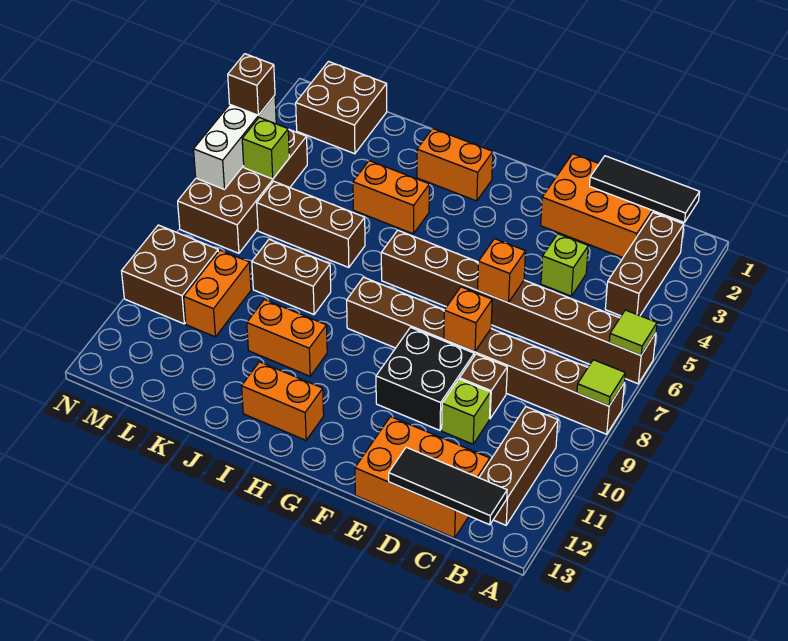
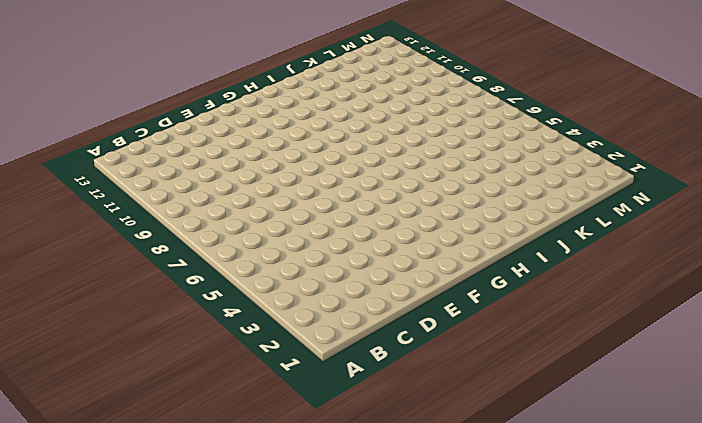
none -> brown 1x8 brick [381,230,656,384]
none -> brown 1x8 brick [347,277,624,434]
none -> brown 1x3 brick [605,212,684,316]

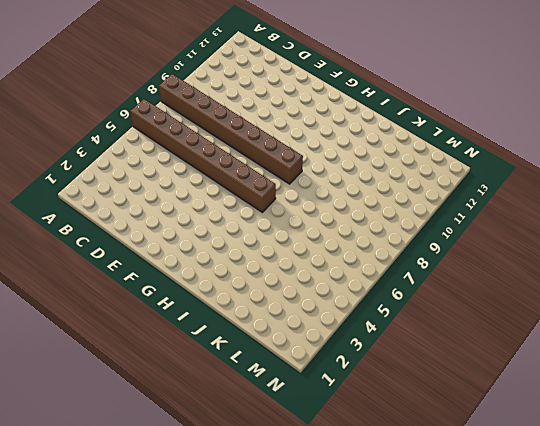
none -> brown 1x3 brick [605,212,684,316]
none -> brown 1x3 brick [479,407,558,525]
none -> orange 2x3 brick [541,154,664,258]

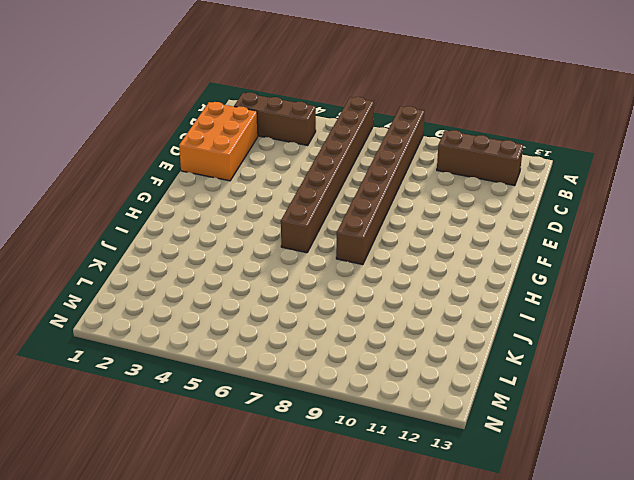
none -> orange 2x3 brick [355,417,490,538]
none -> lime 1x1 brick [541,234,588,296]
none -> brown 1x1 brick [460,354,507,419]

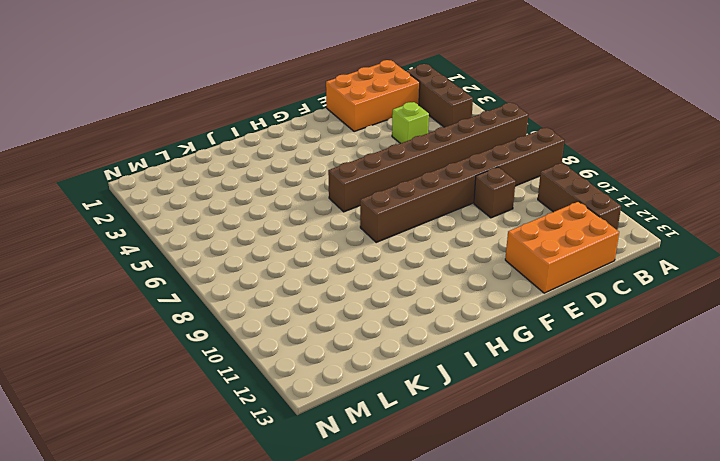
none -> lime 1x1 brick [442,379,490,444]
none -> black 2x2 brick [376,328,474,430]
none -> orange 1x2 brick [417,129,493,201]

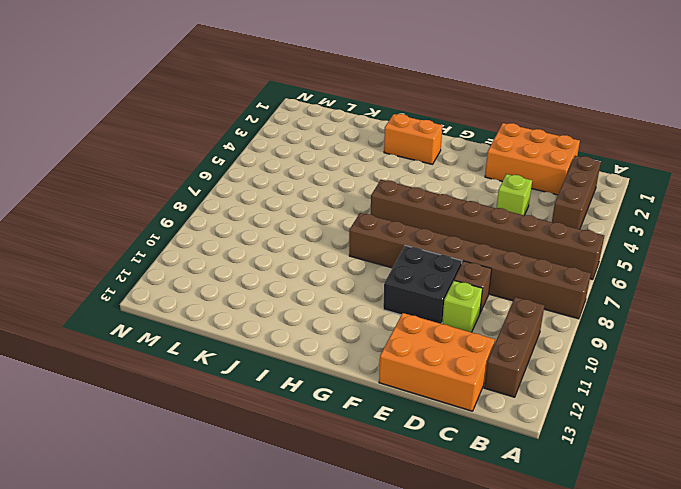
none -> orange 1x2 brick [242,362,324,440]
none -> orange 1x2 brick [353,161,429,234]
none -> orange 1x2 brick [247,299,327,376]

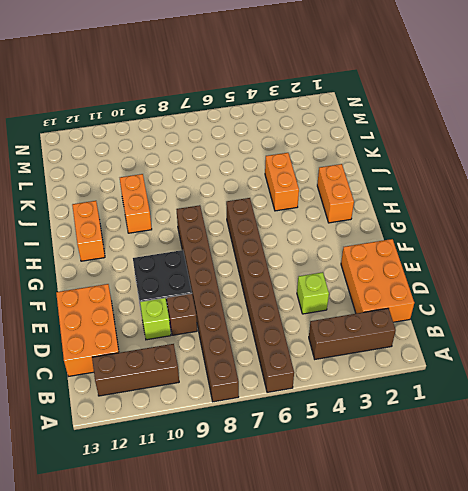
none -> brown 1x3 brick [257,181,365,268]
none -> brown 1x2 brick [252,239,331,315]
none -> brown 2x2 brick [296,62,387,154]

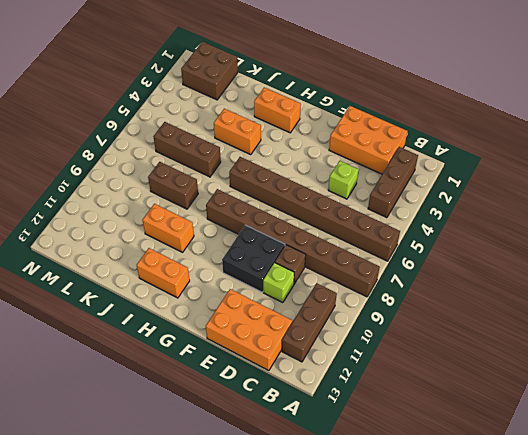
none -> orange 1x2 brick [184,250,251,337]
none -> brown 2x4 brick [178,129,307,253]
none -> brown 2x2 brick [122,225,218,324]

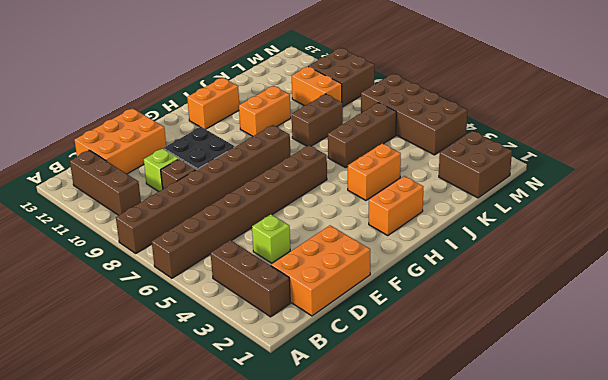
none -> lime 1x1 tile [609,310,657,355]
none -> lime 1x1 tile [577,360,625,406]
none -> black 1x3 tile [590,156,700,222]

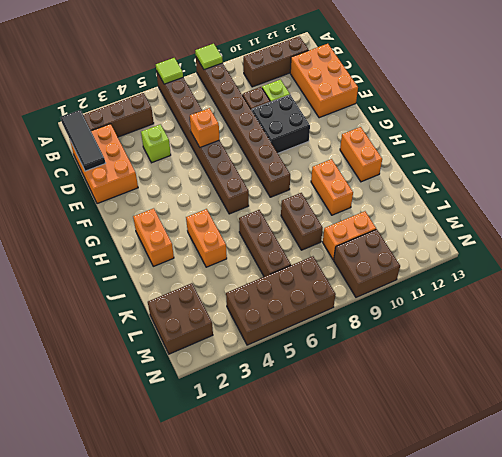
none -> black 1x3 tile [389,447,507,525]
none -> orange 1x1 brick [444,287,492,352]
none -> lime 1x1 brick [242,118,289,179]

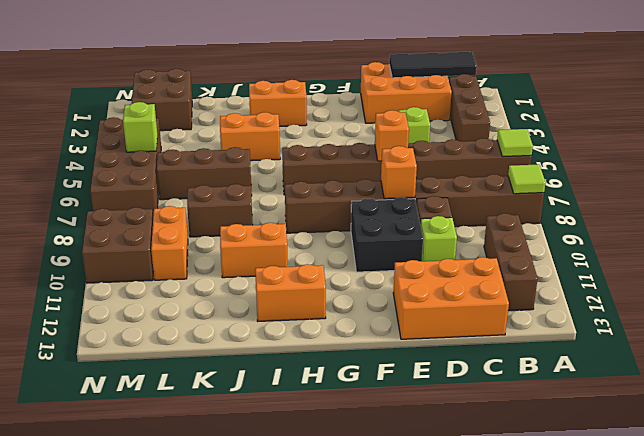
none -> black 1x3 tile [389,447,507,525]
none -> white 1x3 brick [194,95,276,189]
none -> brown 1x1 brick [228,54,275,115]

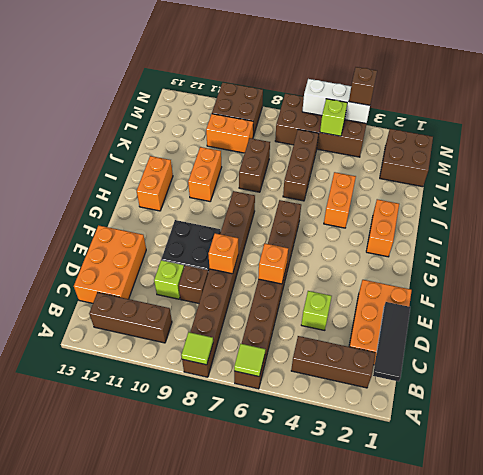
none -> black 1x3 tile [389,447,507,525]

